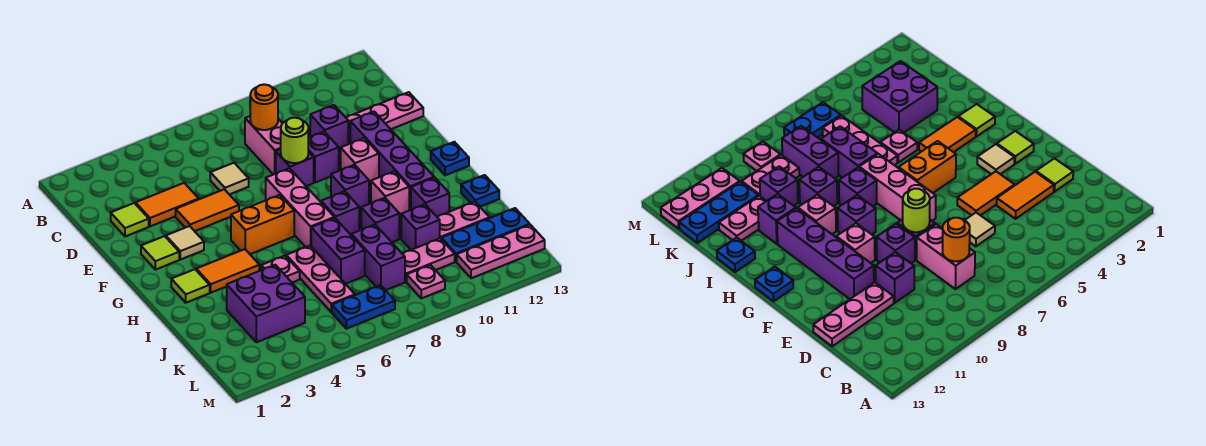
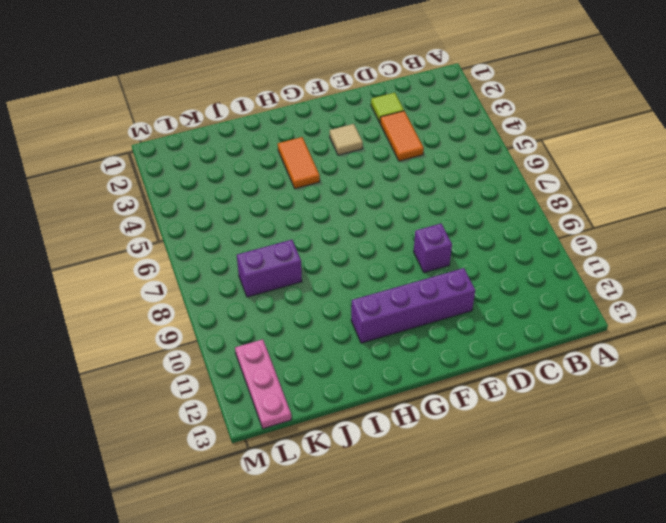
none -> pink 1x2 brick [245,116,283,175]
none -> tan 1x1 tile [210,163,249,195]
none -> purple 1x1 brick [310,105,348,150]
none -> pink 1x3 plate [346,92,423,144]

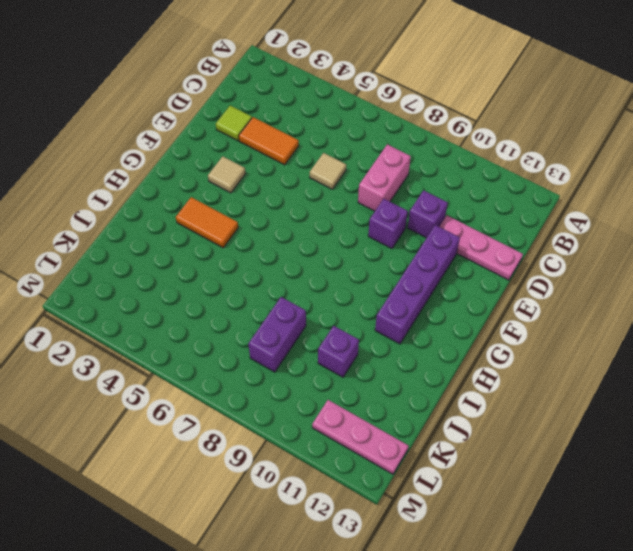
none -> orange 1x2 tile [176,189,239,231]
none -> purple 1x1 brick [276,149,314,186]
none -> lime 1x1 tile [141,236,179,270]
none -> pink 1x3 brick [266,168,334,247]

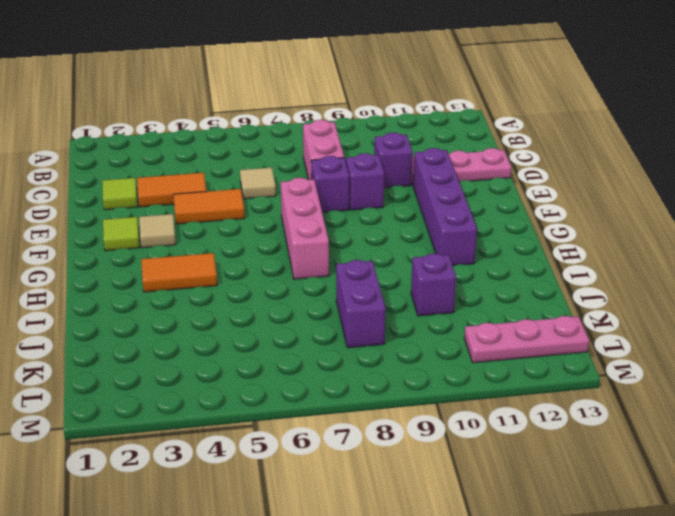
none -> pink 1x1 brick [341,138,379,183]
none -> orange 1x2 brick [231,195,294,254]
none -> purple 1x1 brick [331,165,369,210]
none -> blue 1x1 plate [431,142,469,175]

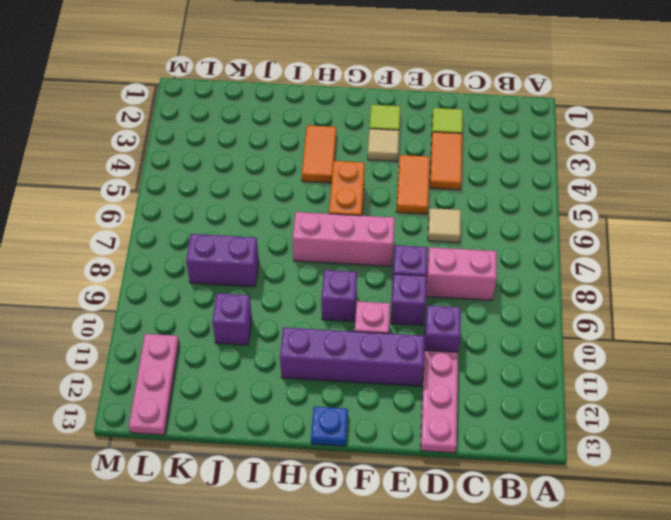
none -> lime 1x1 tile [171,269,210,303]
none -> purple 1x1 brick [321,191,359,235]
none -> pink 1x1 brick [371,171,409,217]
none -> pink 1x1 plate [261,256,300,283]

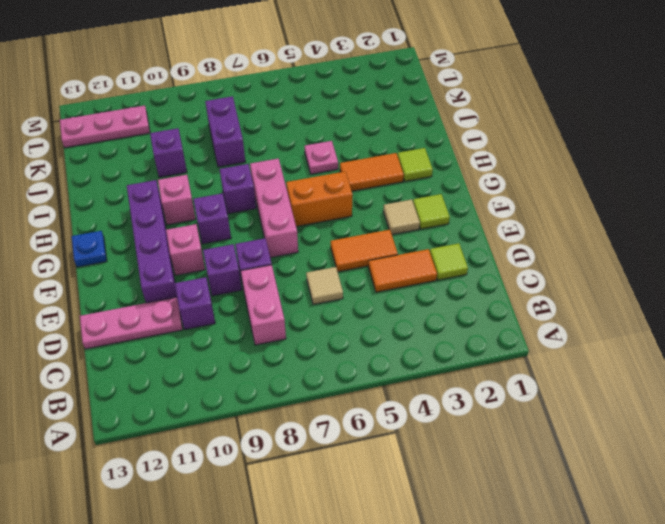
none -> pink 1x3 plate [286,246,355,312]
none -> purple 1x2 brick [311,218,365,284]
none -> purple 1x1 brick [361,198,399,242]
none -> purple 1x1 brick [411,178,449,217]

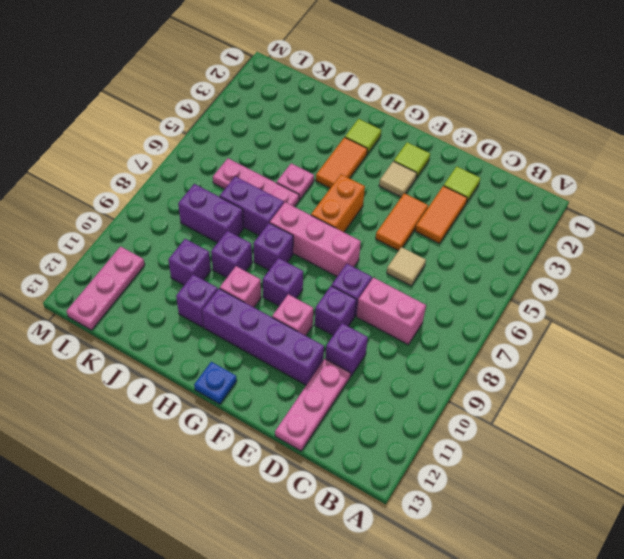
none -> blue 1x1 plate [461,175,499,207]
none -> purple 2x2 brick [227,265,305,342]
none -> pink 1x2 plate [437,202,490,239]
none -> pink 1x2 plate [402,238,455,282]

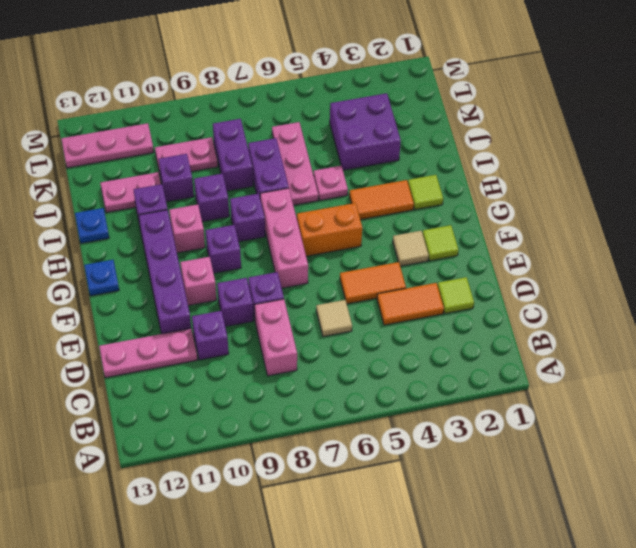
none -> blue 1x3 plate [442,208,530,262]
none -> blue 1x2 plate [332,285,395,329]
none -> pink 1x1 plate [407,265,445,298]
none -> orange 1x1 round brick [250,84,278,130]

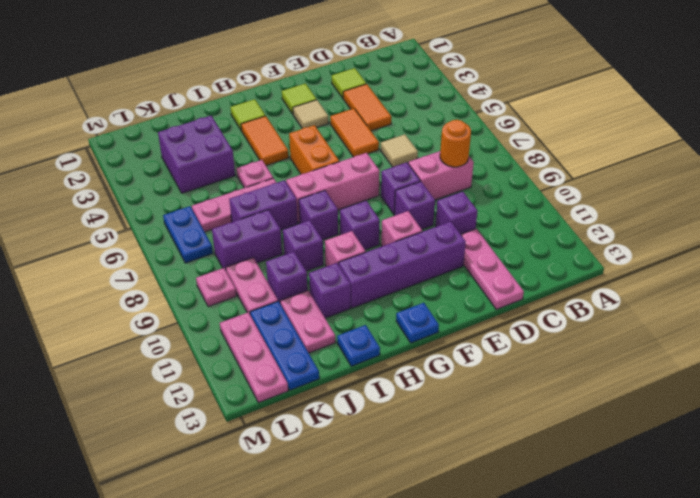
none -> lime 1x1 round brick [281,118,308,163]

